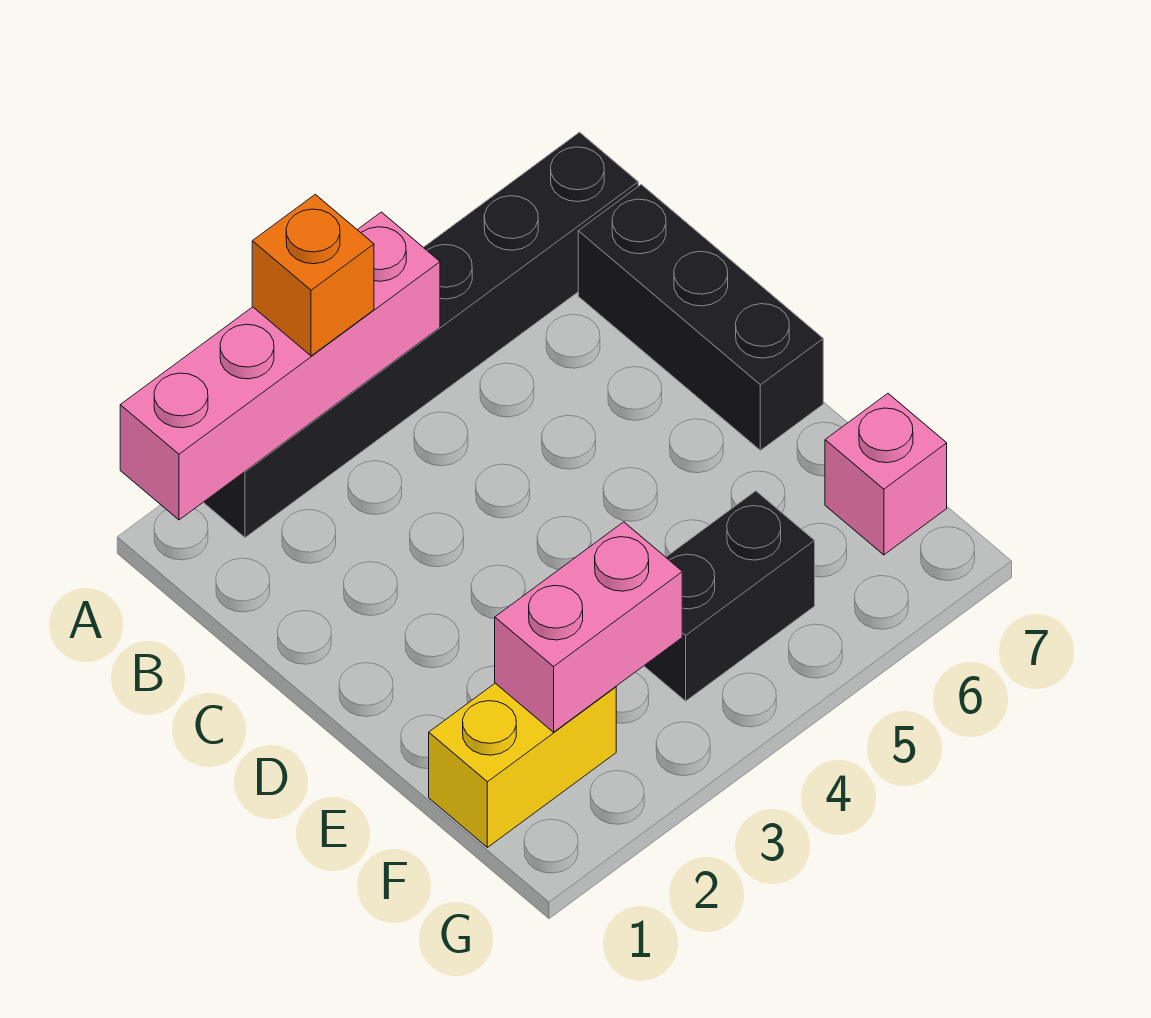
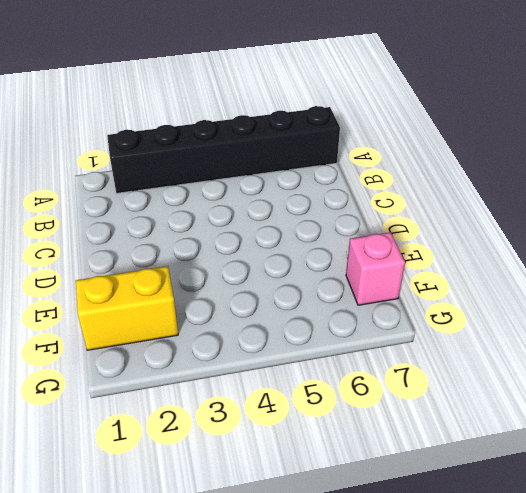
none -> black 1x3 brick [578,185,823,450]
none -> black 1x2 brick [644,491,815,701]

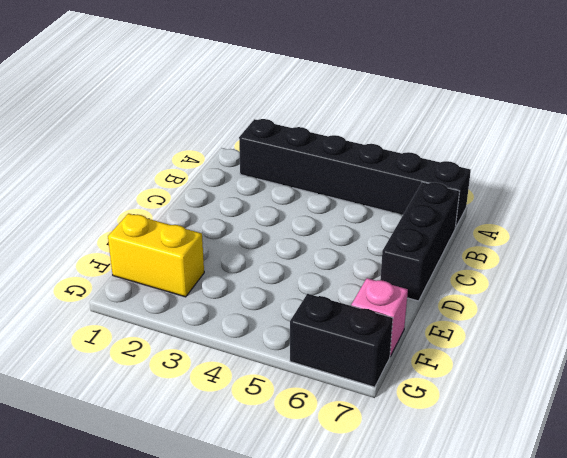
black 1x2 brick [290,294,393,387] -> black 1x2 brick moved to [644,491,815,701]
none -> pink 1x4 brick [120,212,440,520]
none -> pink 1x2 brick [495,522,682,732]

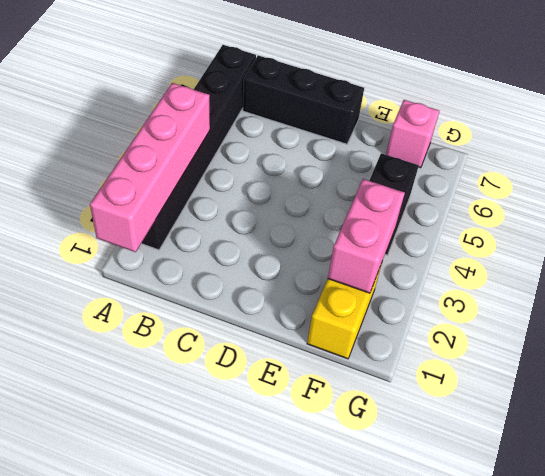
none -> orange 1x1 brick [252,194,374,356]

